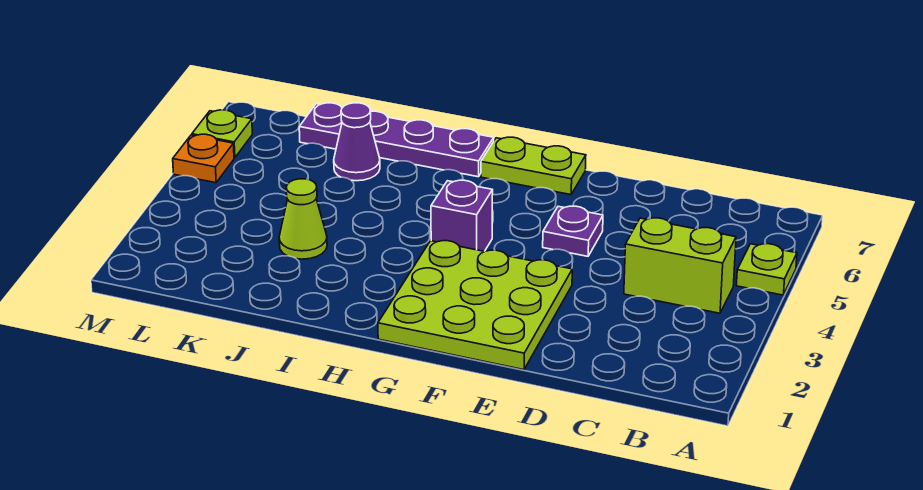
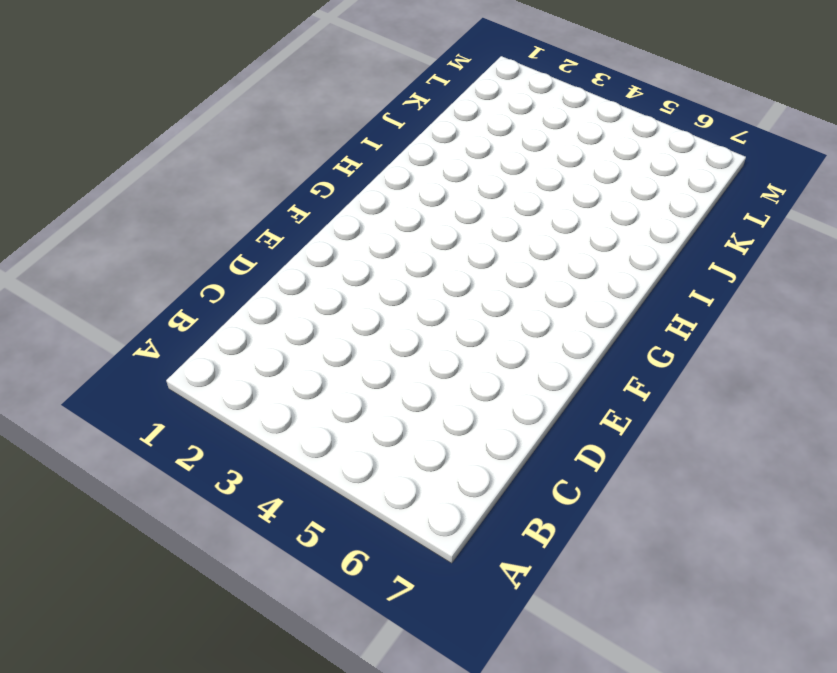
none -> lime 1x1 plate [736,244,797,295]
none -> lime 1x2 brick [624,218,736,313]

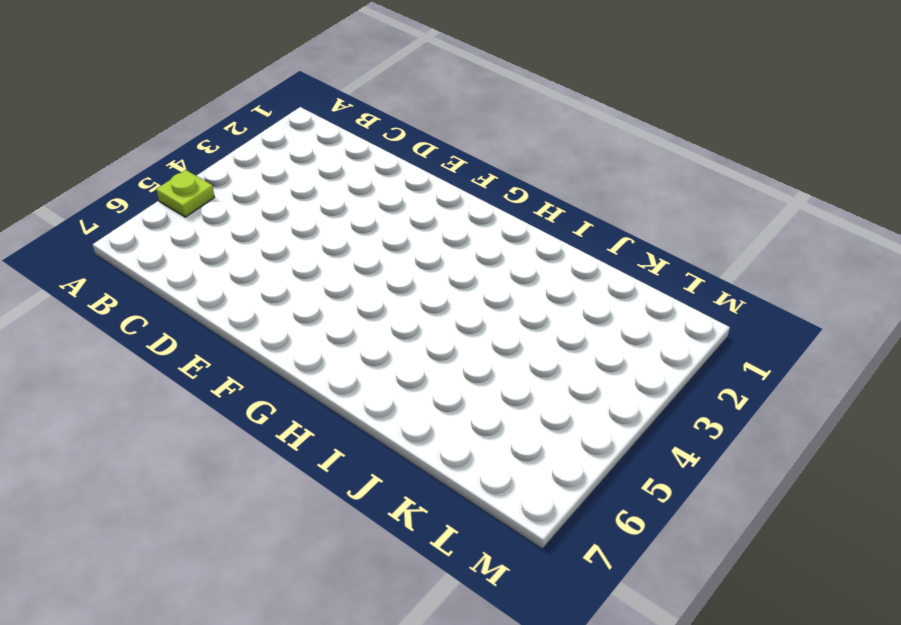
none -> lime 1x2 brick [624,218,736,313]
none -> lime 3x3 plate [378,241,572,370]

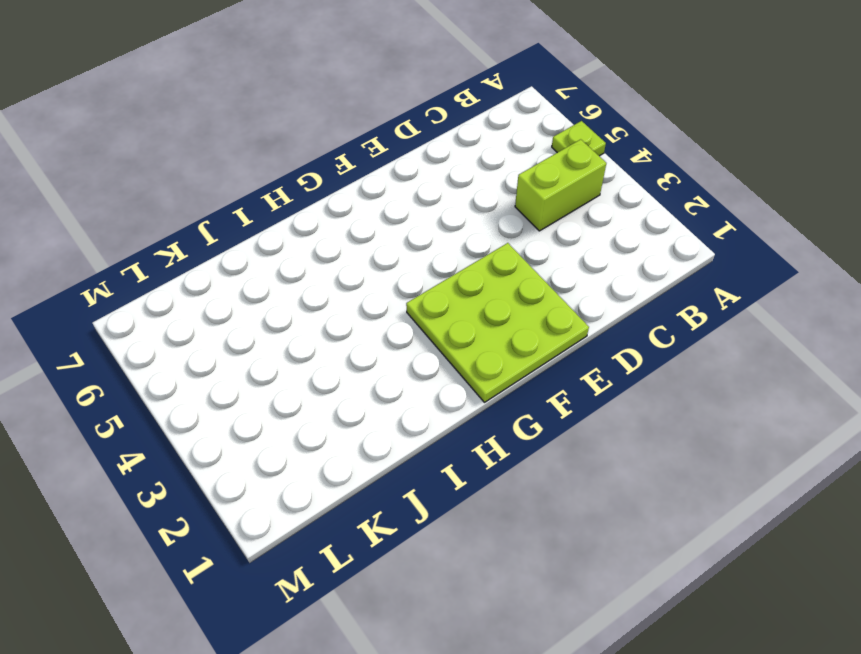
none -> purple 1x1 plate [543,206,603,256]
none -> lime 1x2 plate [481,137,586,195]

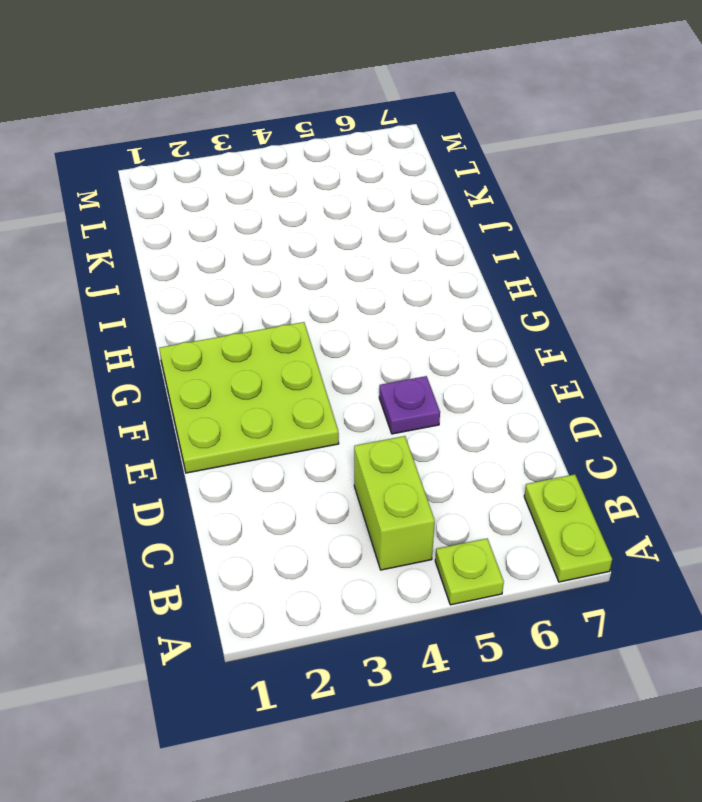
lime 1x2 plate [524,474,612,582] -> lime 1x2 plate moved to [481,137,586,195]
none -> purple 1x1 brick [431,180,493,251]
none -> purple 1x4 plate [299,103,494,177]

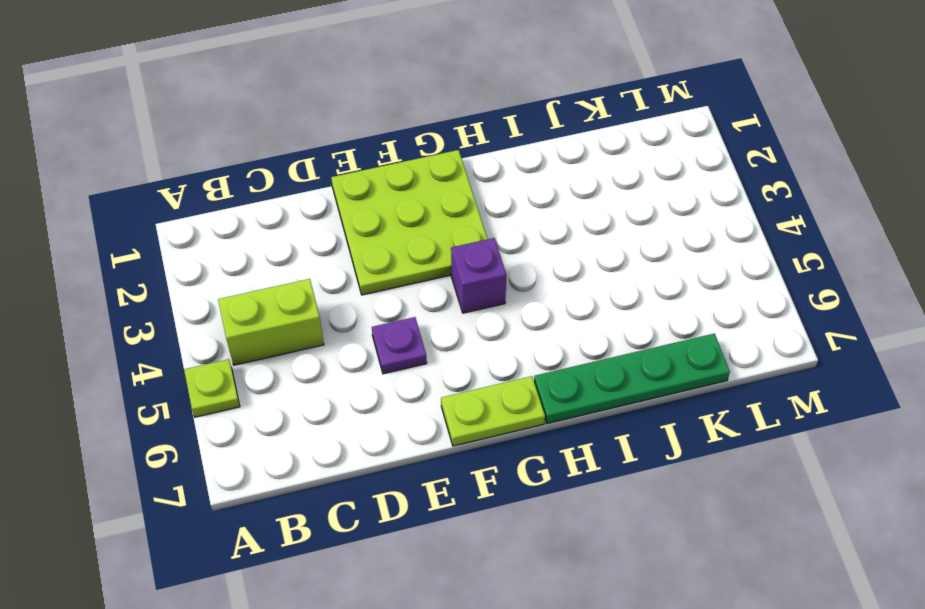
green 1x4 plate [534,334,730,424] -> purple 1x4 plate [299,103,494,177]
none -> lime 1x1 cone [279,179,327,259]
none -> purple 1x1 cone [334,103,380,181]

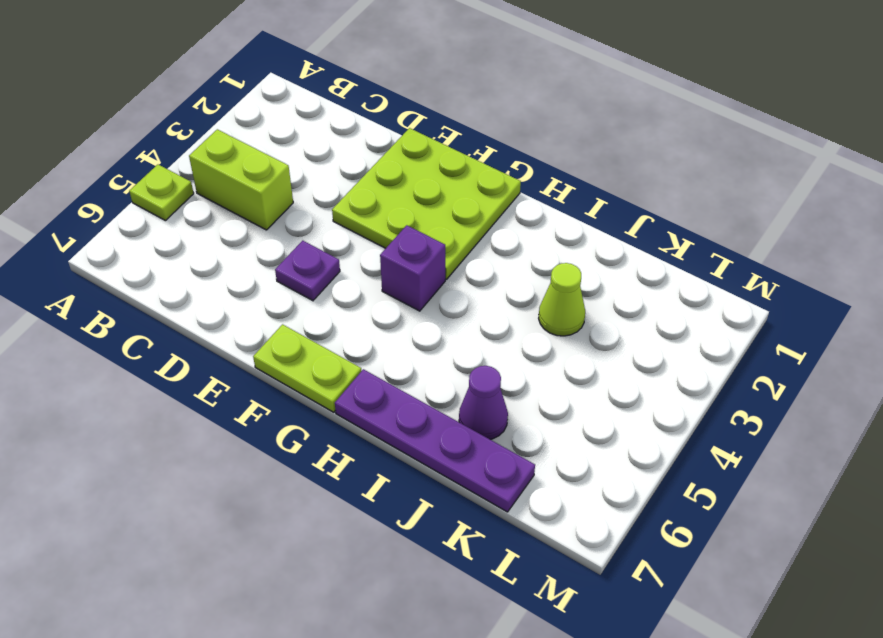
none -> orange 1x1 plate [173,134,234,183]
none -> lime 1x1 plate [192,110,252,158]

